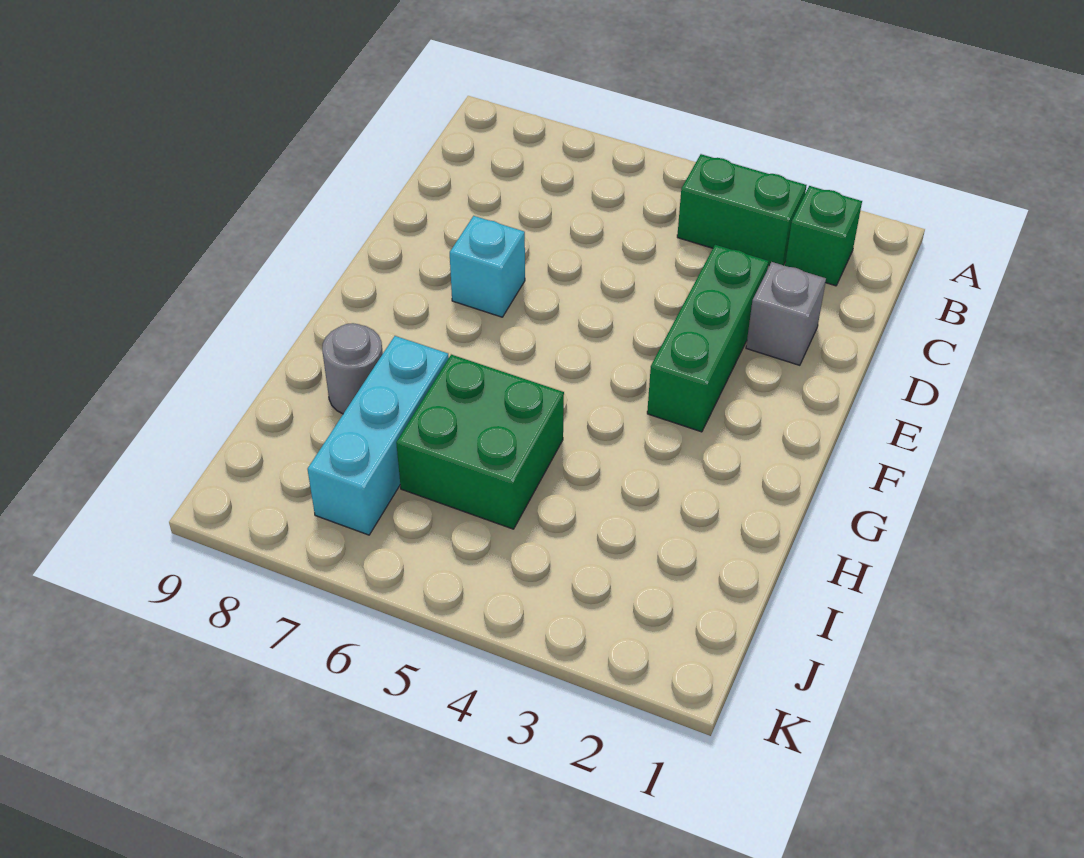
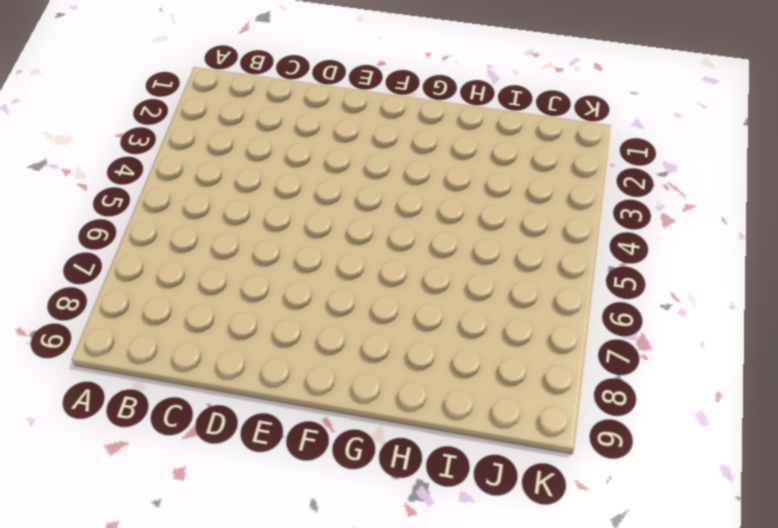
none -> green 1x1 brick [785,186,862,286]
none -> green 1x2 brick [677,154,806,266]

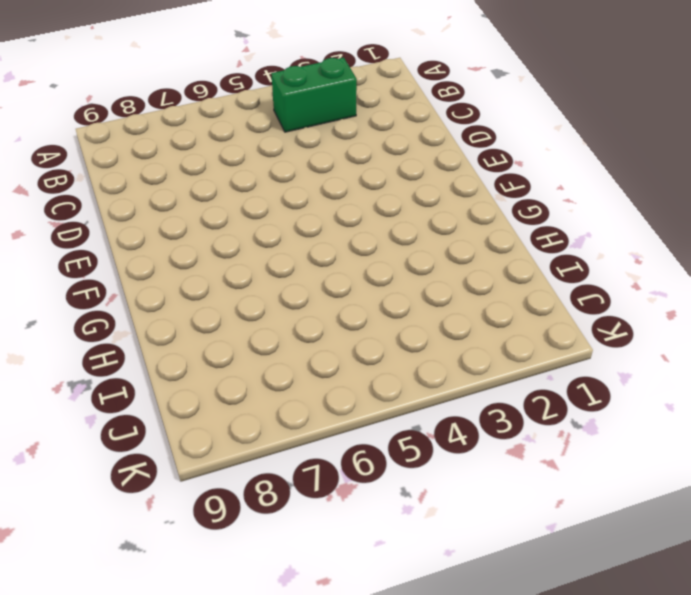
none -> green 1x1 brick [785,186,862,286]
none -> grey 1x1 brick [746,262,826,365]

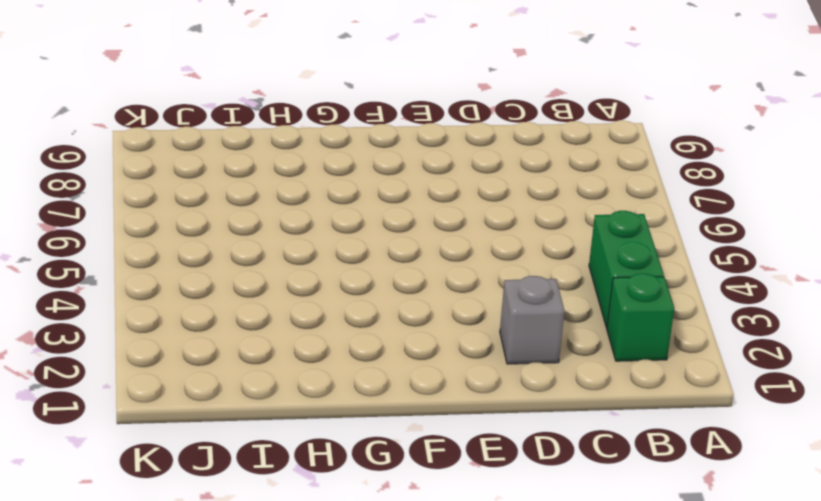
none -> green 1x3 brick [647,245,769,432]
none -> cyan 1x1 brick [450,216,525,317]

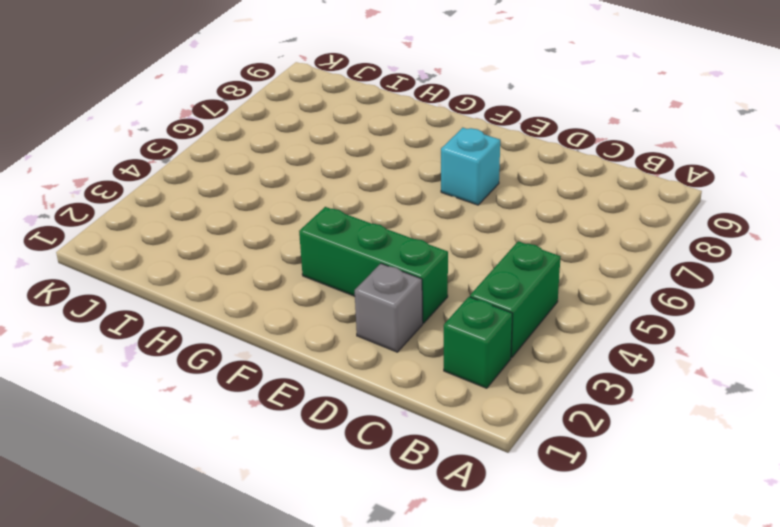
none -> green 2x2 brick [396,355,564,529]
none -> cyan 1x3 brick [308,336,449,535]

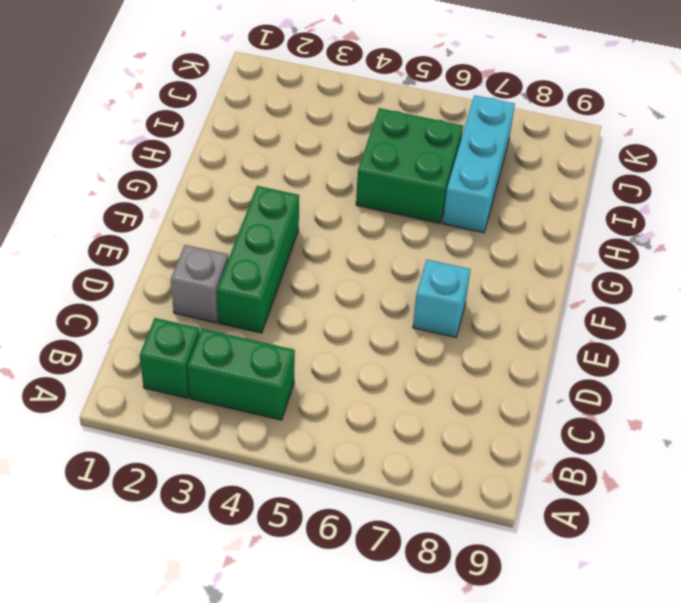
none -> grey 1x1 round brick [322,323,383,414]

